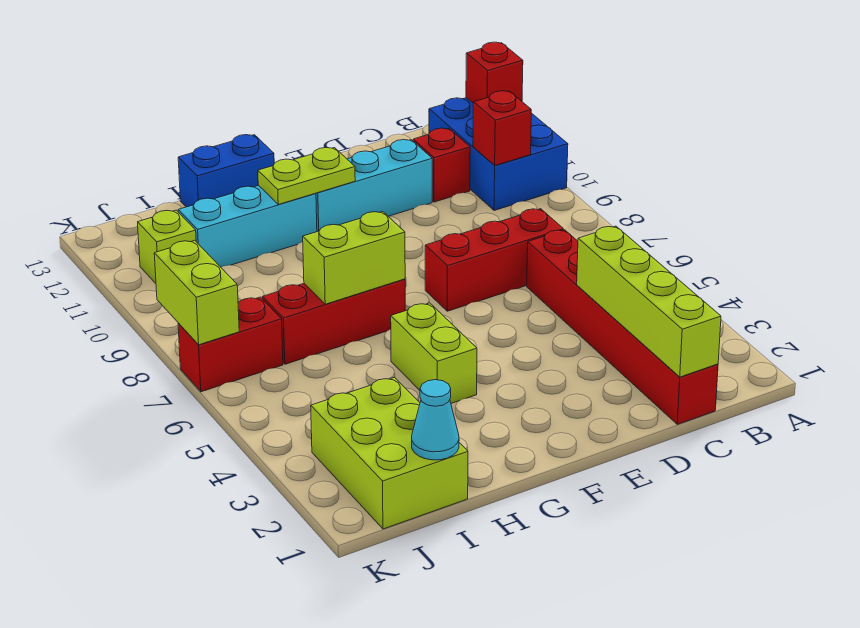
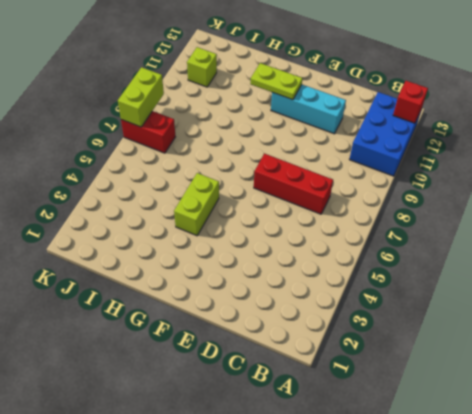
none -> red 1x6 brick [527,230,718,424]
none -> red 1x1 brick [413,128,470,202]
none -> red 1x3 brick [263,279,405,364]

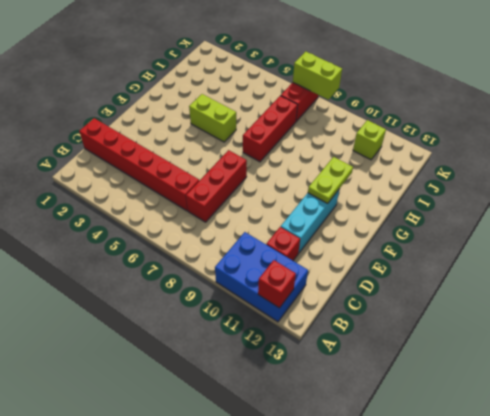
none -> cyan 1x3 brick [178,185,317,267]
none -> blue 1x2 brick [178,135,274,207]
none -> lime 2x3 brick [311,377,468,529]

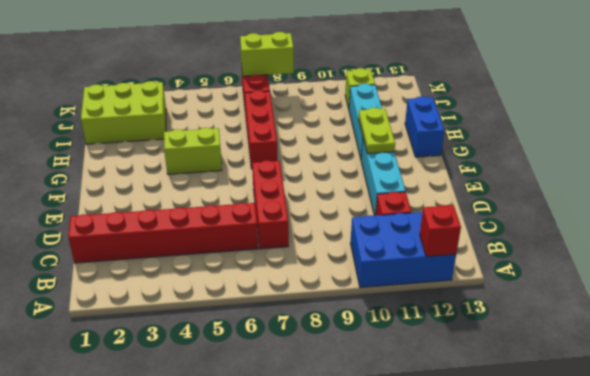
none -> red 1x1 brick [473,91,531,166]
none -> lime 1x4 brick [577,226,721,377]
none -> lime 1x2 brick [303,212,405,304]

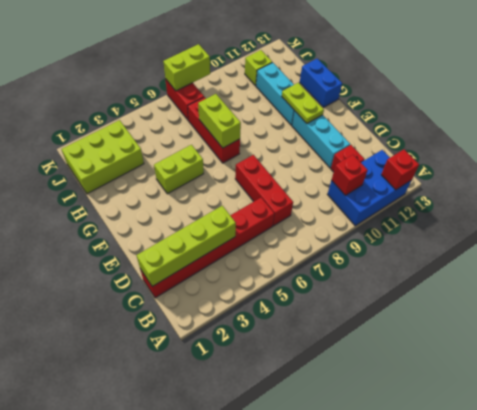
none -> cyan 1x1 cone [412,380,459,460]

